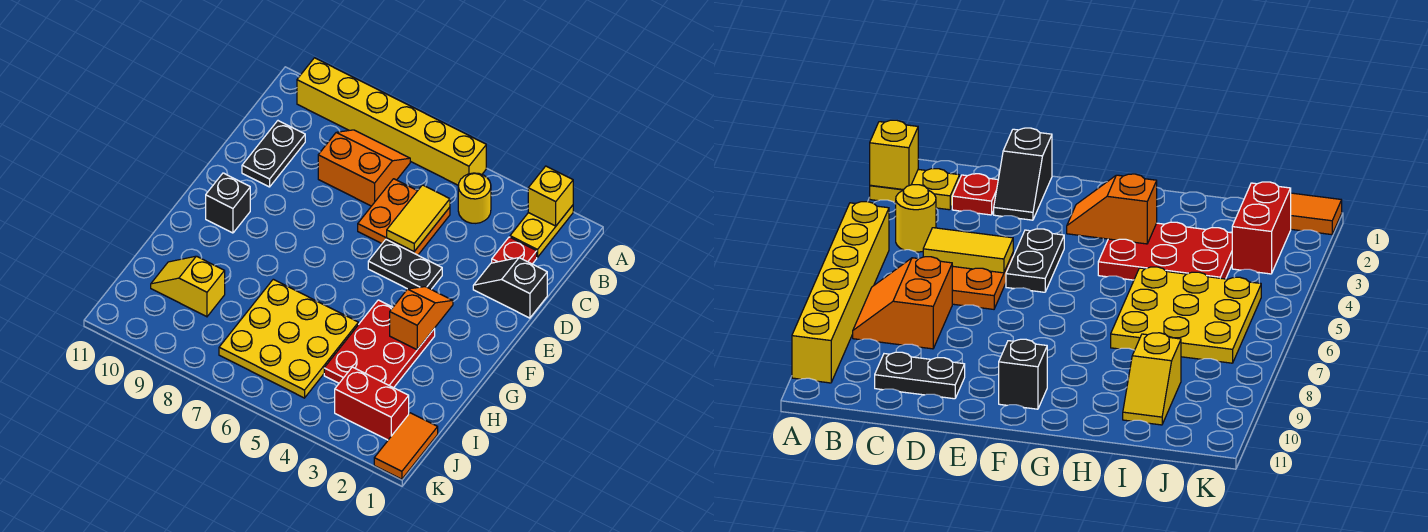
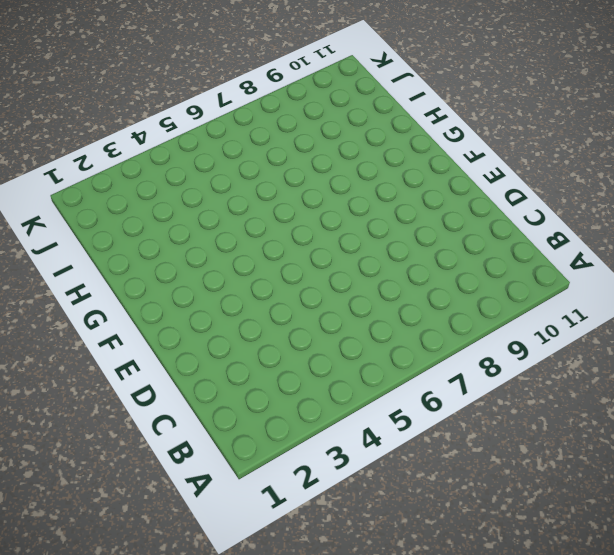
none -> yellow 1x2 plate [510,205,573,257]
none -> yellow 1x6 brick [297,58,486,186]
none -> yellow 1x1 round brick [458,173,491,223]

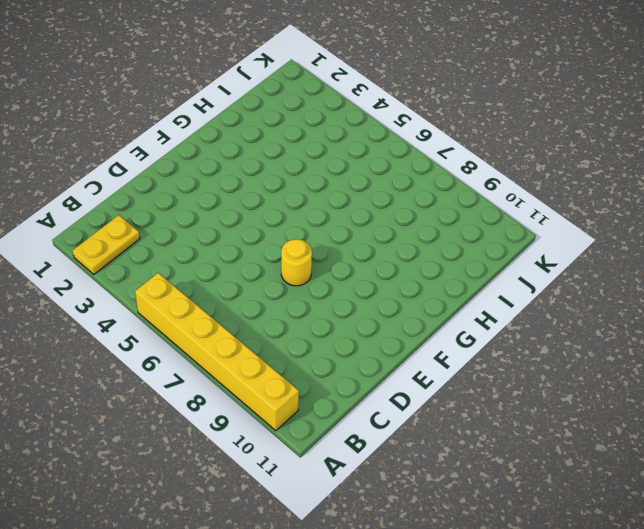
yellow 1x1 round brick [281,239,312,286] -> yellow 1x1 round brick moved to [458,173,491,223]
none -> orange 2x2 slope [318,130,410,206]
none -> red 1x1 plate [492,237,537,264]
none -> orange 2x2 plate [358,179,450,255]

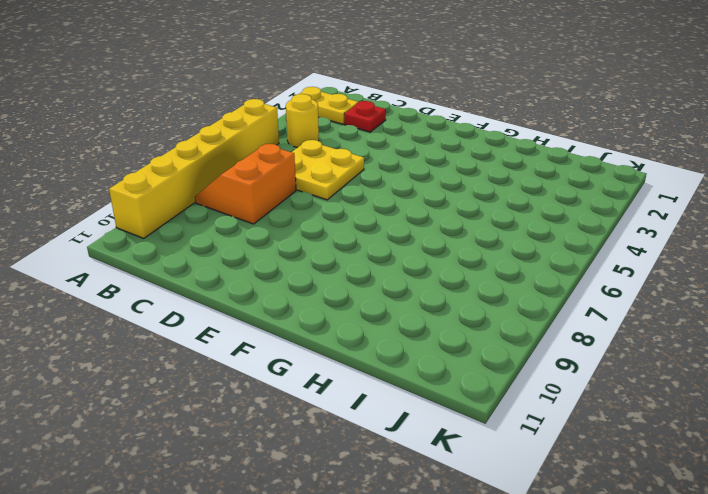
yellow 2x2 plate [292,140,364,200] -> orange 2x2 plate [358,179,450,255]
none -> black 1x2 plate [242,121,305,187]
none -> black 1x2 slope [473,258,547,318]
none -> black 1x2 plate [368,240,442,289]

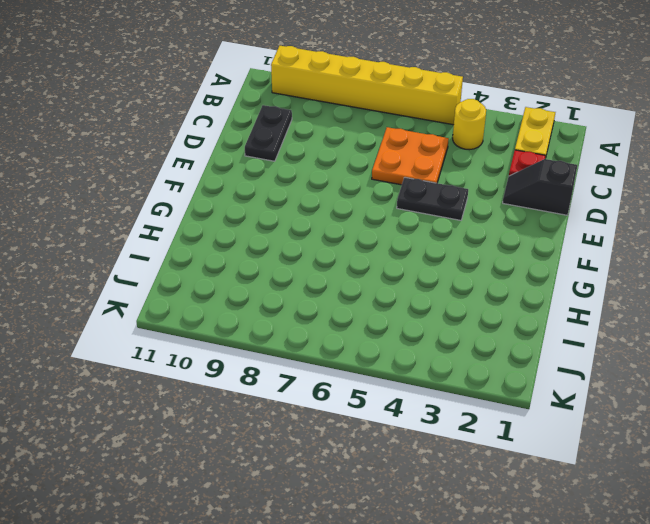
none -> orange 2x2 slope [318,130,410,206]
none -> black 1x1 brick [206,173,250,233]
none -> red 2x3 plate [324,300,435,388]

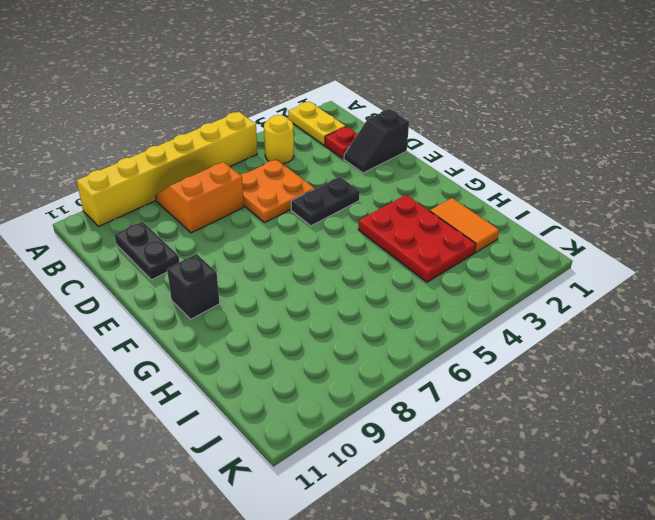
orange 1x2 tile [430,198,499,253] -> orange 1x2 tile moved to [374,413,438,479]
none -> yellow 3x3 plate [219,279,358,398]
none -> yellow 1x2 slope [151,256,225,317]
none -> red 1x2 brick [335,367,409,440]

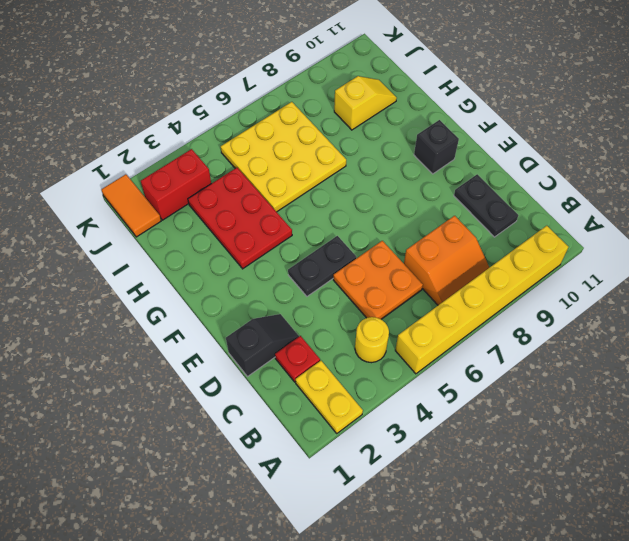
none -> yellow 1x1 brick [528,166,573,226]
none -> yellow 1x2 tile [387,185,450,252]
none -> orange 1x2 slope [390,287,453,350]

